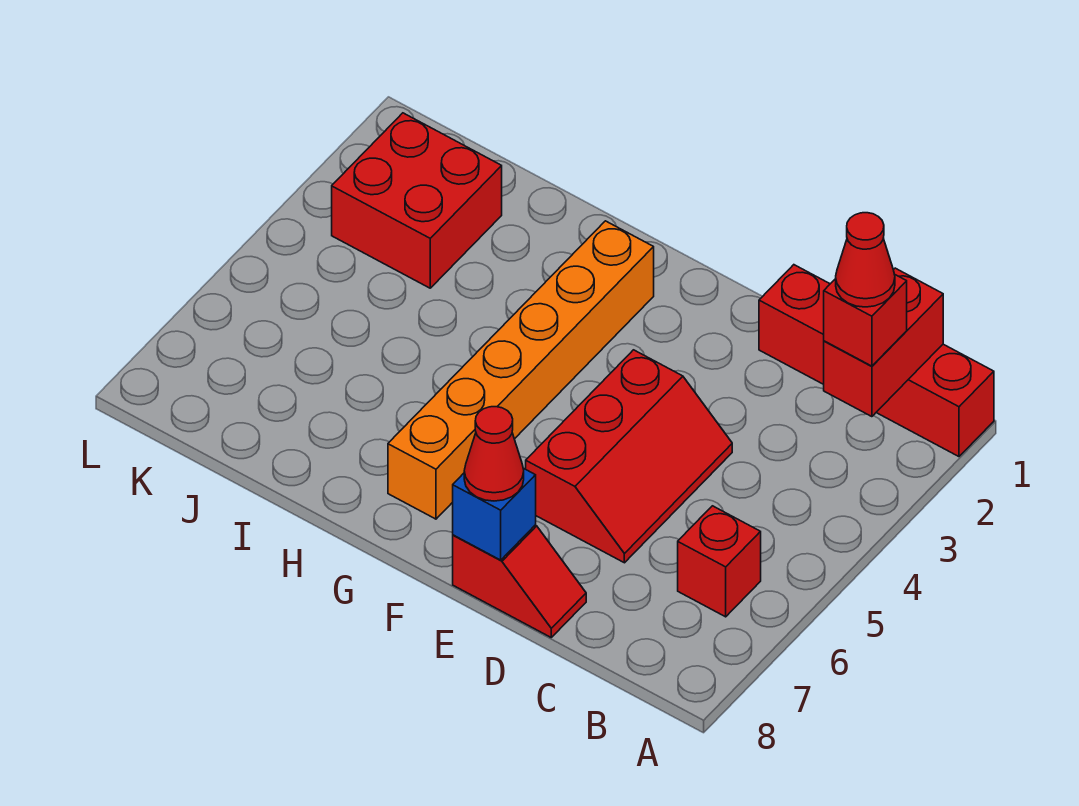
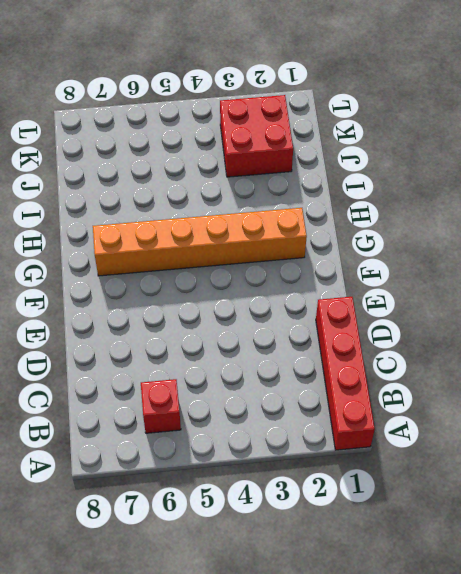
none -> red 2x3 slope [526,350,732,563]
none -> red 1x2 slope [453,525,586,637]

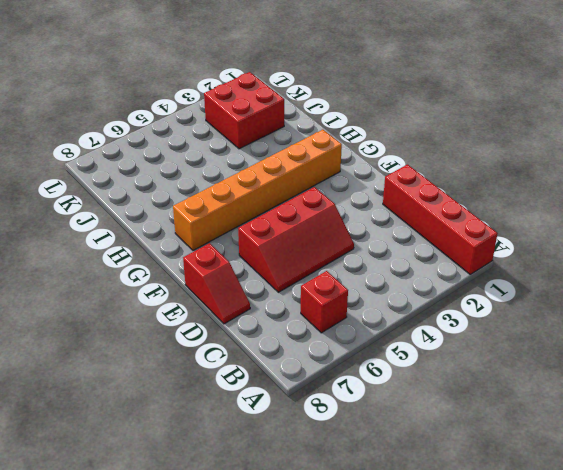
none -> red 1x2 brick [824,268,943,417]
none -> blue 1x1 brick [453,468,536,560]

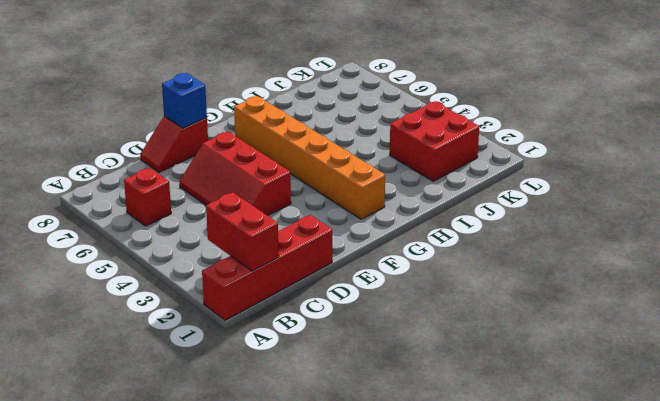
none -> red 1x1 brick [824,275,907,366]
none -> red 1x1 cone [464,407,524,501]

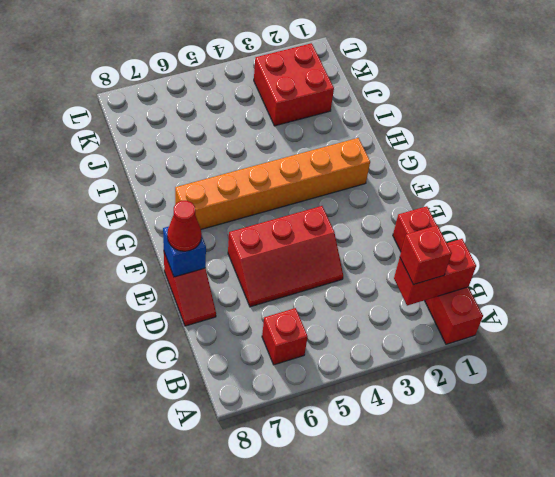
none -> red 1x1 cone [836,213,895,307]

